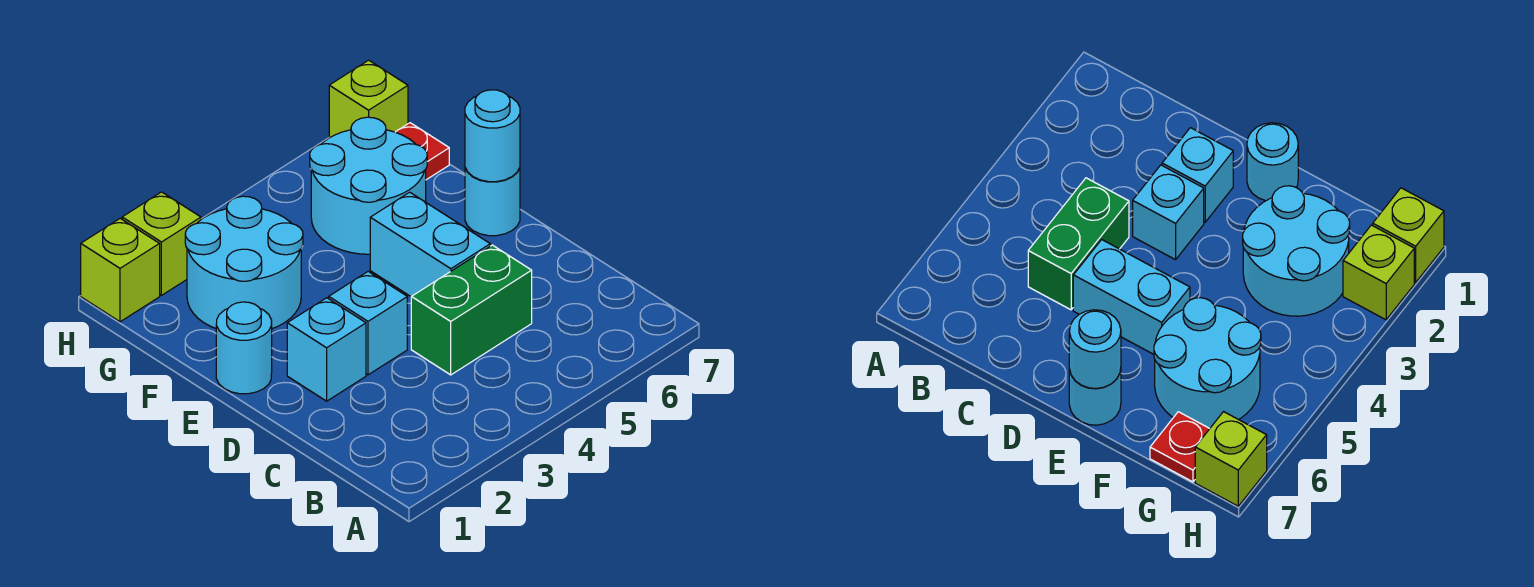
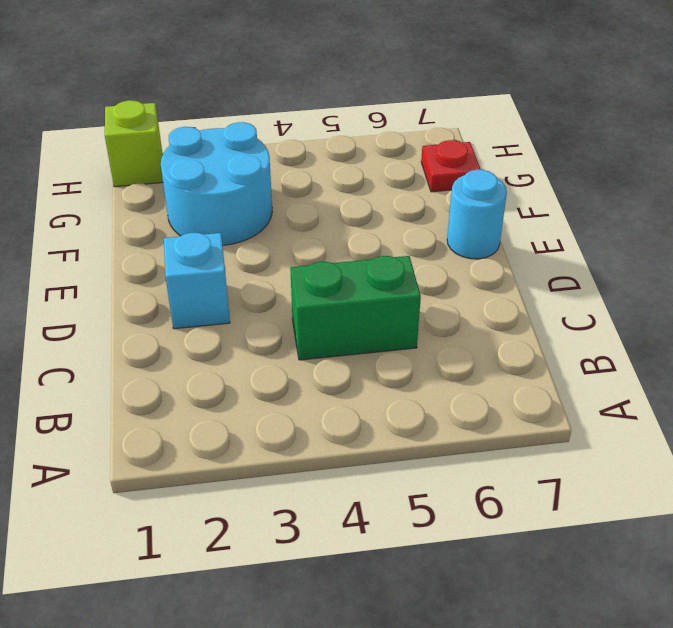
none -> cyan 1x1 brick [329,271,407,375]
none -> cyan 1x2 brick [370,192,490,297]
none -> cyan 1x1 round brick [216,302,272,394]

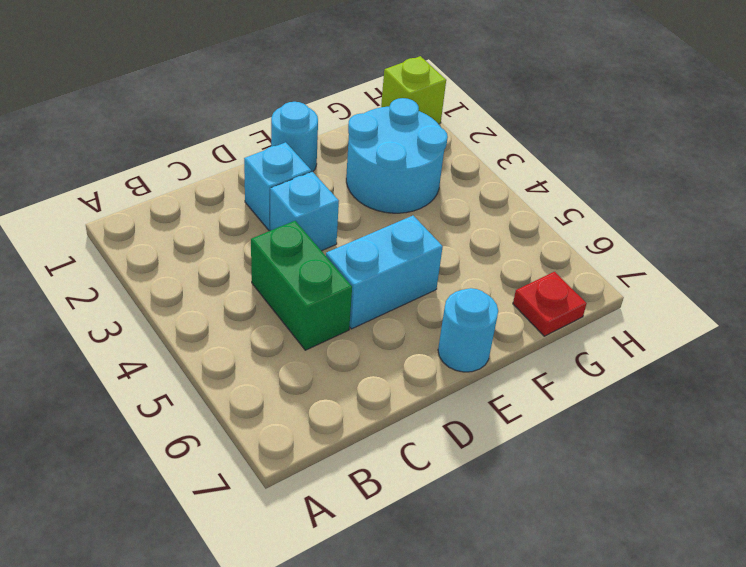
none -> cyan 2x2 round brick [310,117,427,254]
none -> lime 1x1 brick [122,192,201,295]
none -> lime 1x1 brick [329,60,408,138]

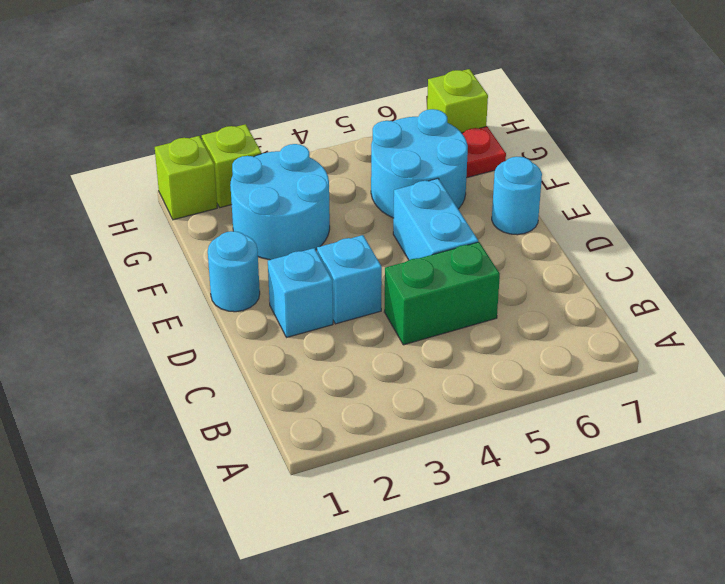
none -> cyan 1x1 round brick [465,90,520,182]

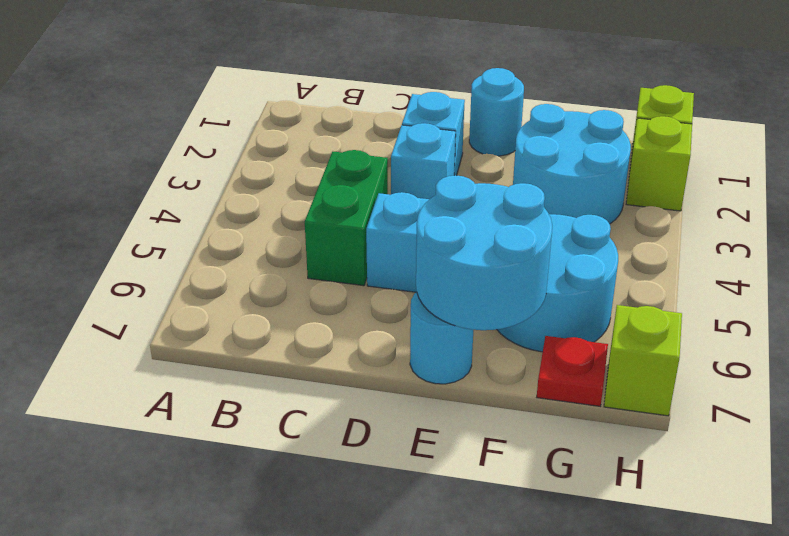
cyan 2x2 round brick [416,175,552,330] -> cyan 1x1 round brick [465,90,520,182]

